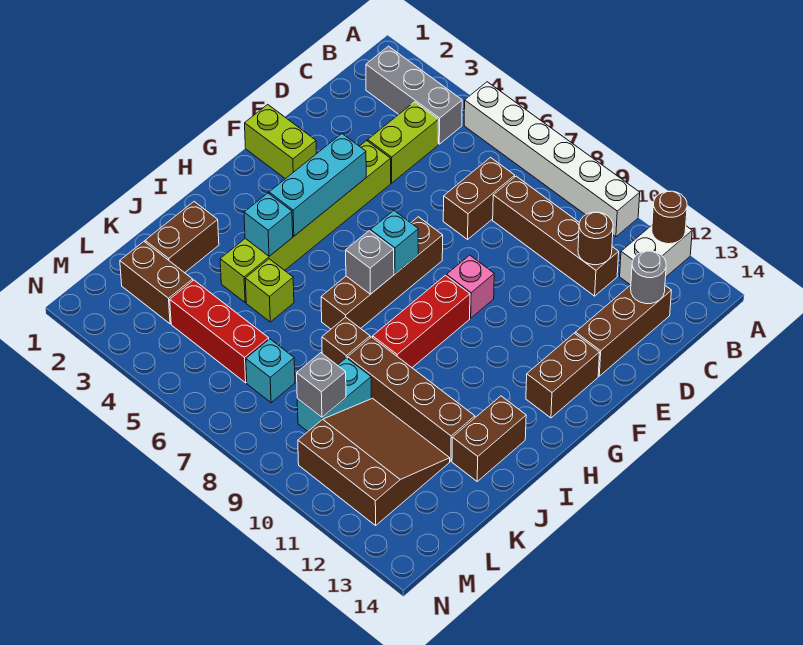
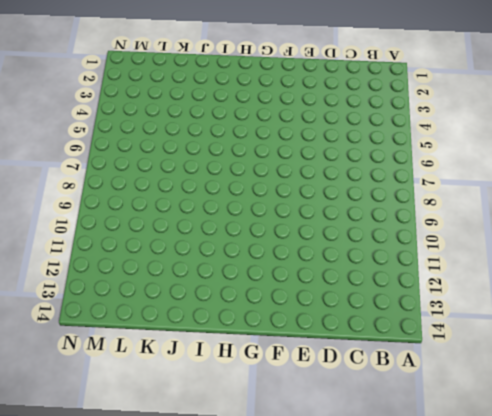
none -> white 1x6 brick [464,82,640,237]
none -> white 1x2 brick [620,225,692,285]
none -> grey 1x3 brick [366,46,462,144]
none -> lime 1x2 brick [368,102,439,183]

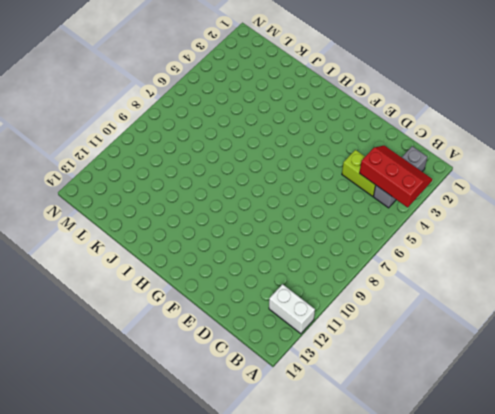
red 2x3 slope [360,146,432,208] -> none
none -> white 1x6 brick [464,82,640,237]
none -> brown 1x2 brick [443,158,515,239]
none -> brown 1x4 brick [493,176,619,296]
none -> brown 1x3 brick [575,285,672,376]

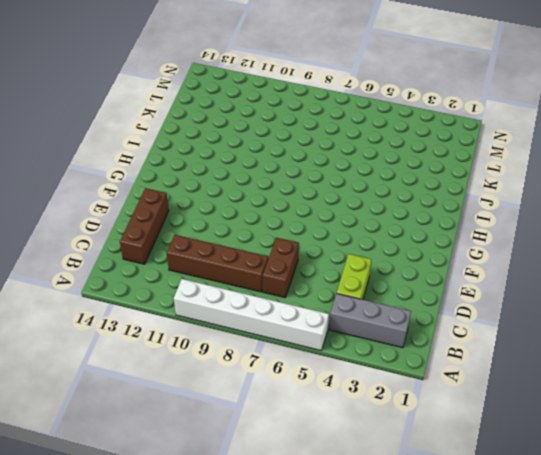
none -> white 1x2 brick [620,225,692,285]
none -> lime 1x6 brick [220,141,391,302]
none -> lime 1x2 brick [245,105,316,179]
none -> brown 1x4 brick [321,217,443,329]

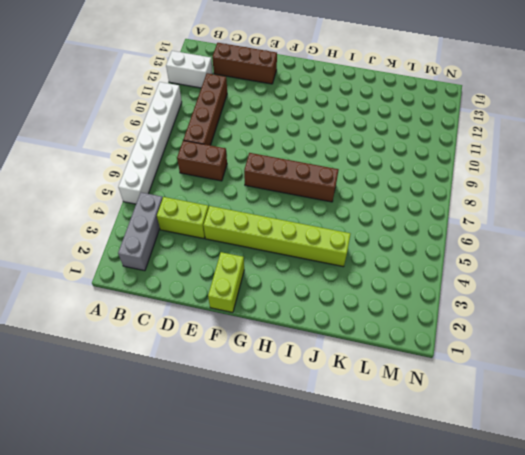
none -> pink 1x1 brick [447,255,494,318]
none -> brown 1x2 brick [526,333,600,418]
none -> red 1x3 brick [373,275,470,367]
none -> brown 1x2 brick [452,396,526,481]

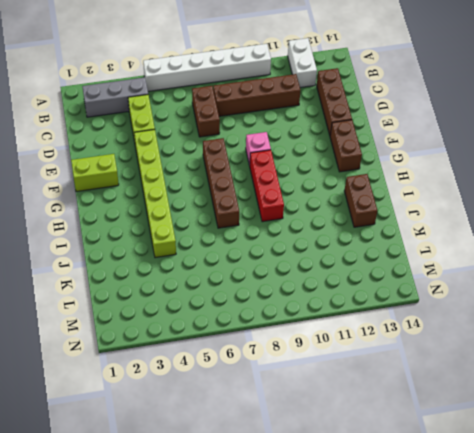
none -> brown 1x2 brick [145,202,219,273]
none -> lime 1x1 brick [245,259,294,322]
none -> brown 1x1 brick [322,317,370,365]
none -> brown 1x4 brick [348,337,475,461]

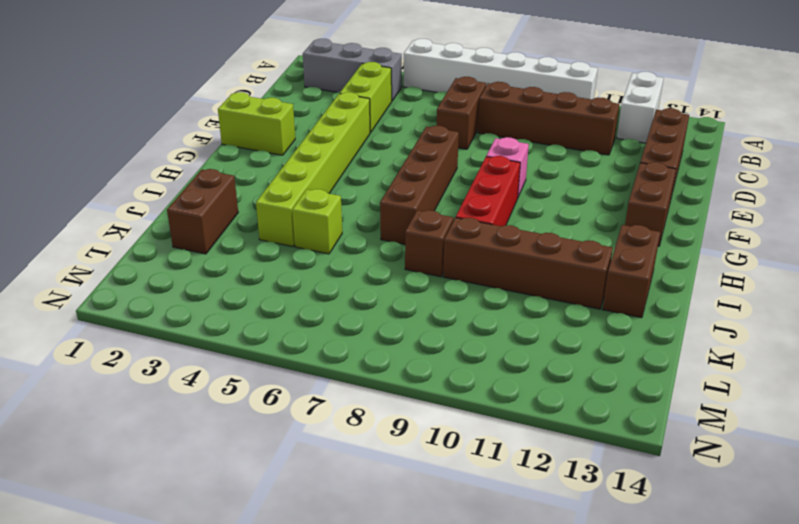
none -> cyan 1x2 brick [297,358,371,431]
none -> brown 3x3 slope [298,398,450,525]
none -> brown 1x2 brick [120,242,193,324]
none -> red 1x3 brick [170,280,269,383]

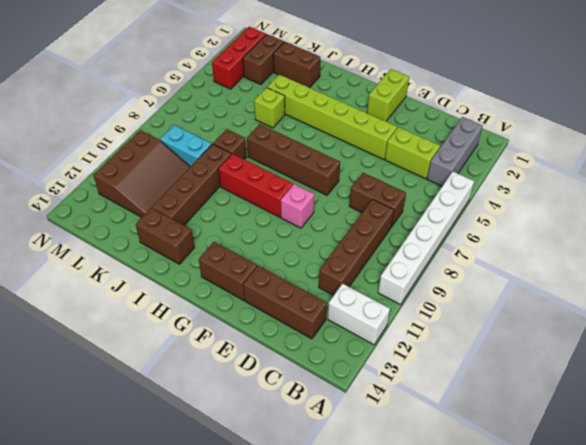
red 1x3 brick [212,27,266,89] -> red 1x3 brick moved to [170,280,269,383]
none -> cyan 1x1 brick [246,339,295,403]
none -> brown 1x1 round brick [652,191,687,244]
none -> brown 1x1 round brick [578,212,613,265]
none -> grey 1x1 round brick [631,251,666,304]

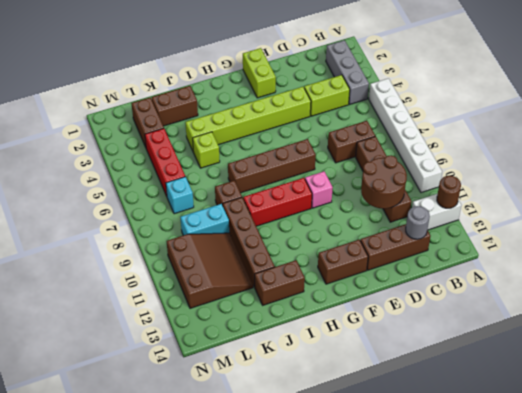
brown 2x2 round brick [361,155,407,209] -> brown 1x1 round brick [578,212,613,265]
none -> cyan 1x3 brick [269,134,366,236]
none -> cyan 1x1 brick [370,211,418,274]
none -> grey 1x1 brick [346,231,394,294]
none -> cyan 1x1 brick [244,193,293,256]

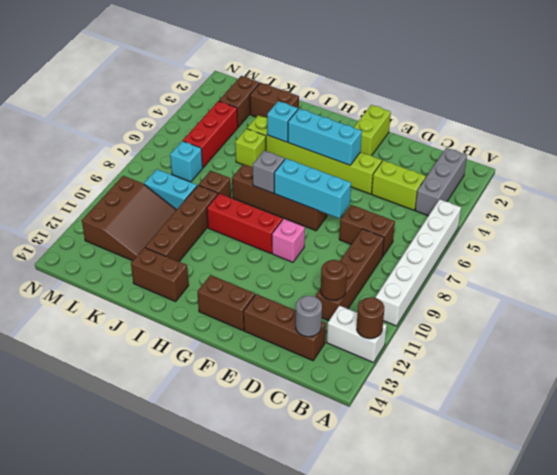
cyan 1x3 brick [274,159,351,218] -> cyan 1x1 brick [370,211,418,274]
none -> grey 1x1 brick [297,353,346,417]

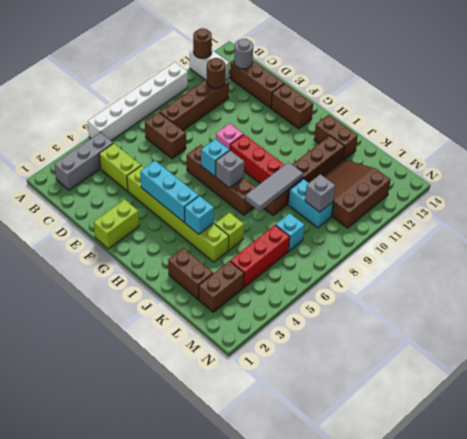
grey 1x3 tile [245,162,303,211] -> none

